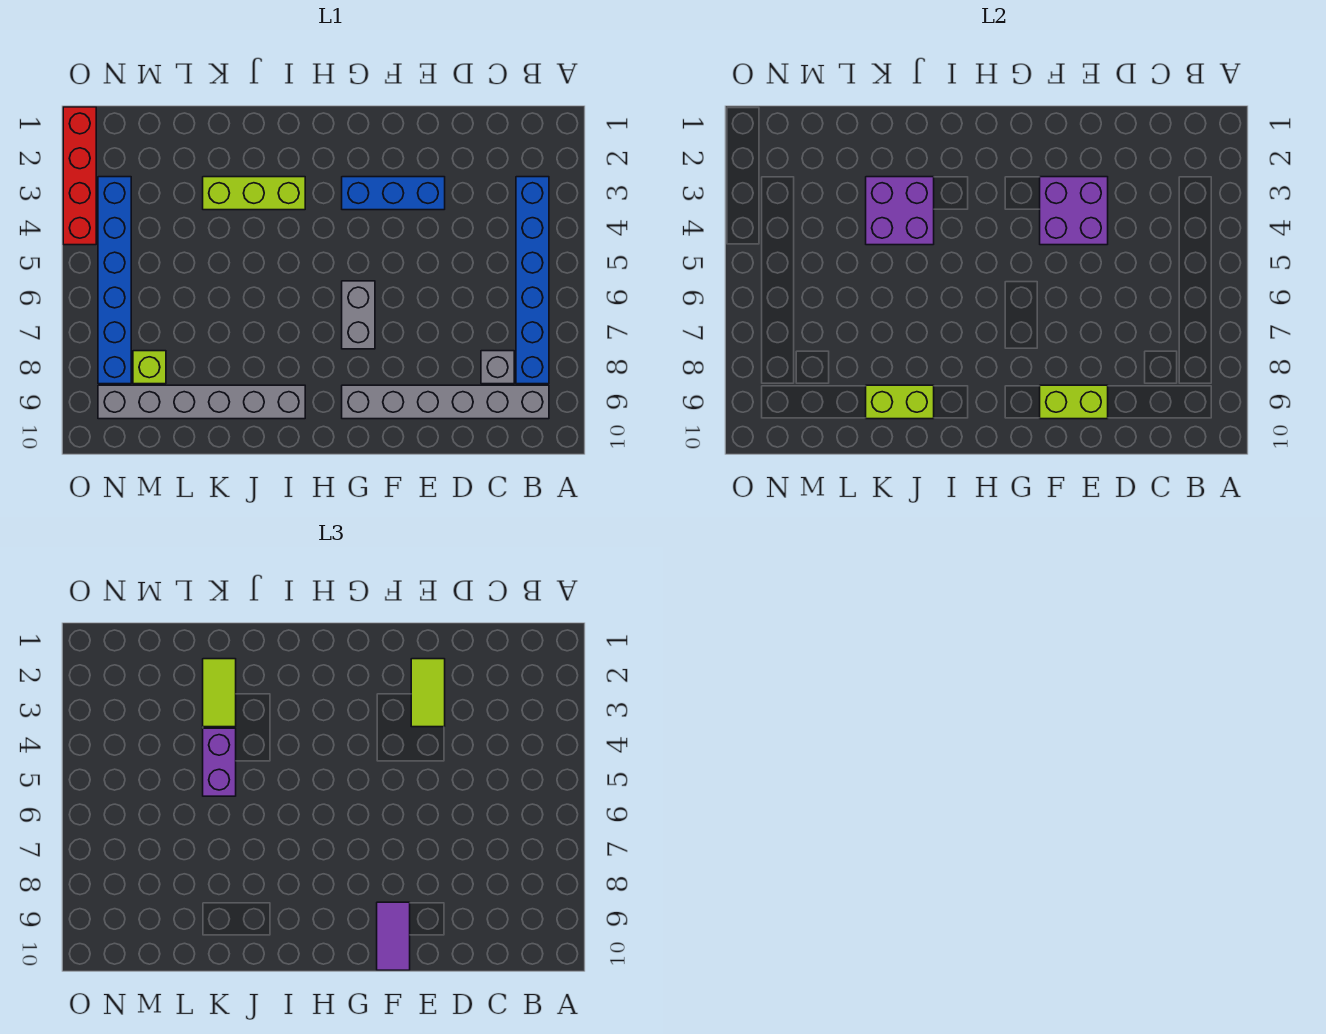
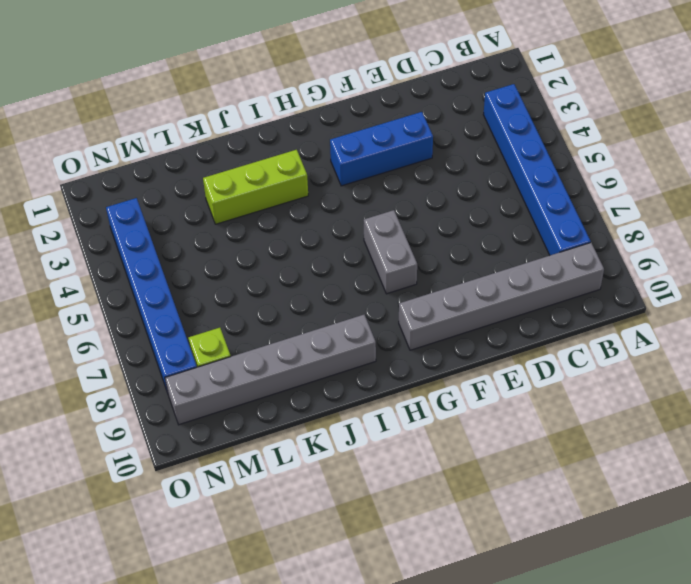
none -> grey 1x1 brick [481,351,514,384]
none -> red 1x4 brick [63,107,96,245]
none -> purple 2x2 brick [1040,177,1108,245]

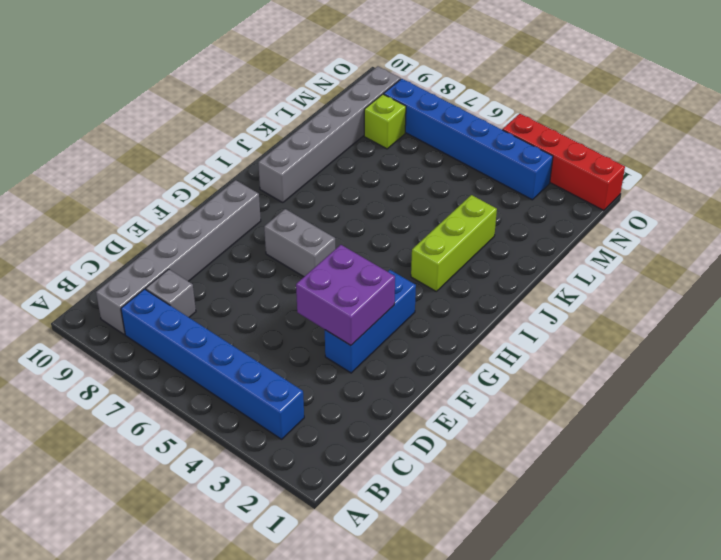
none -> lime 1x2 brick [1040,385,1108,419]
none -> purple 2x2 brick [866,177,934,245]
none -> lime 1x2 brick [866,385,934,419]

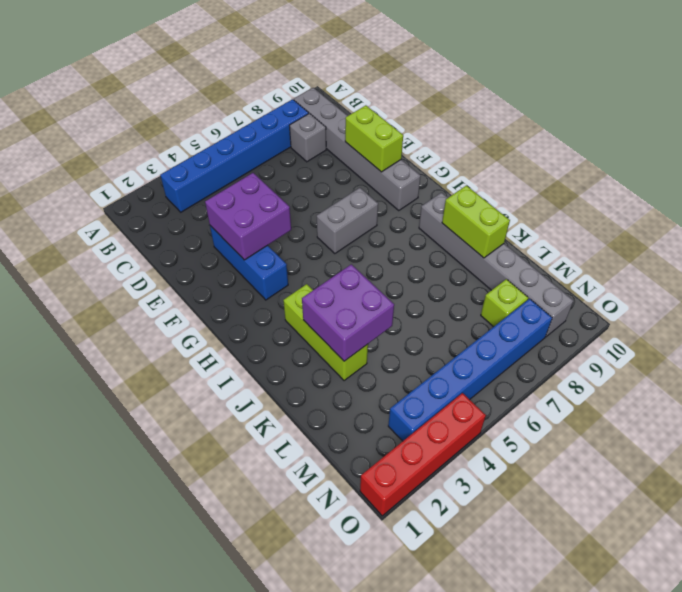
none -> lime 1x2 tile [411,659,445,727]
none -> purple 1x2 tile [377,902,410,970]
none -> lime 1x2 tile [203,659,236,727]

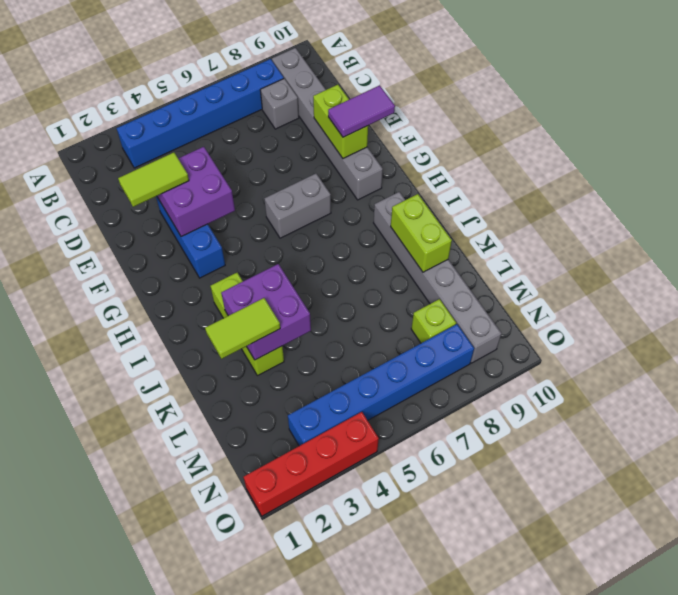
none -> purple 1x2 brick [203,728,236,796]

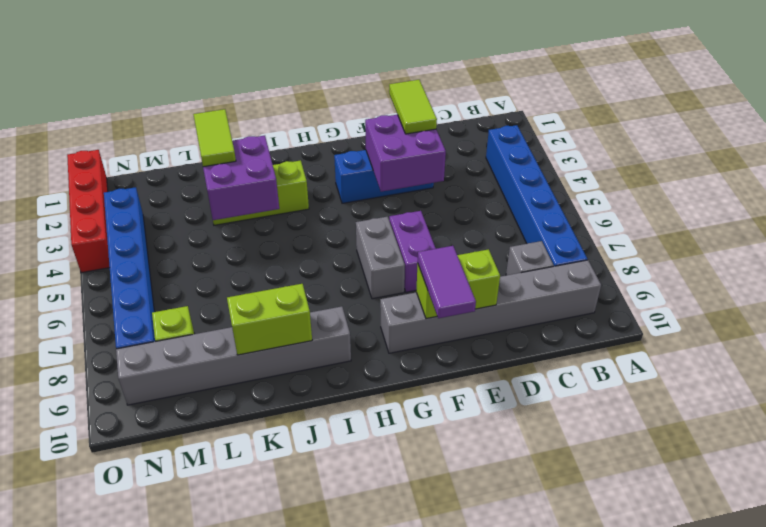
purple 1x2 brick [389,211,436,292] -> purple 1x2 brick moved to [203,728,236,796]

